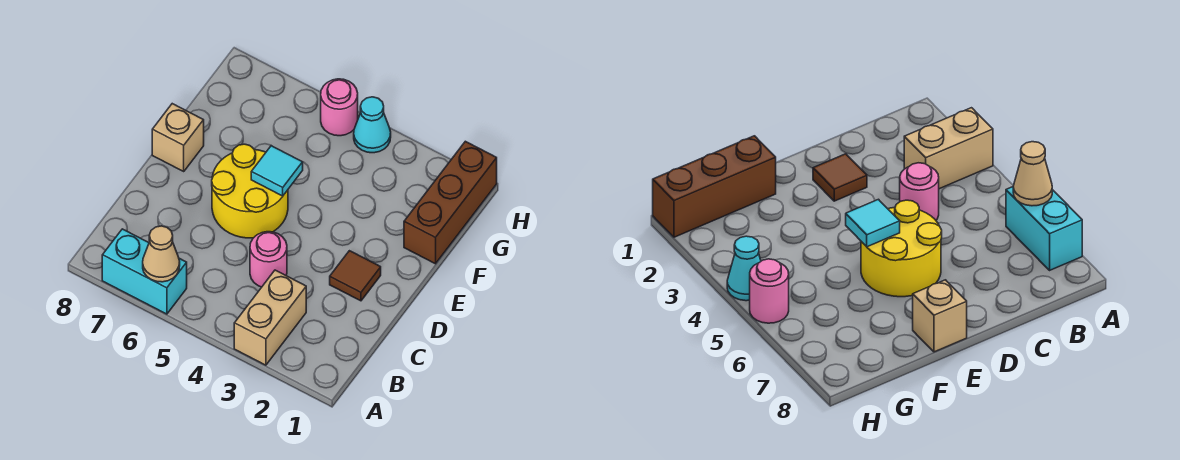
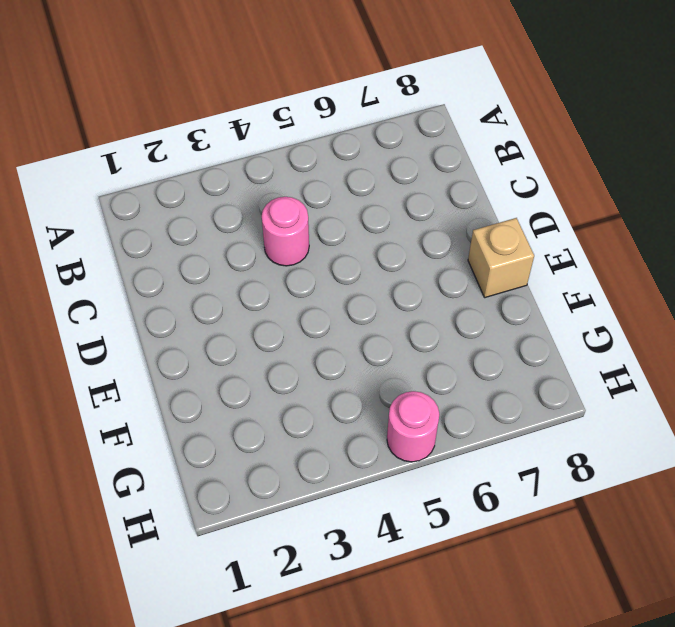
none -> tan 1x2 brick [234,270,306,365]
none -> cyan 1x2 brick [102,229,187,314]

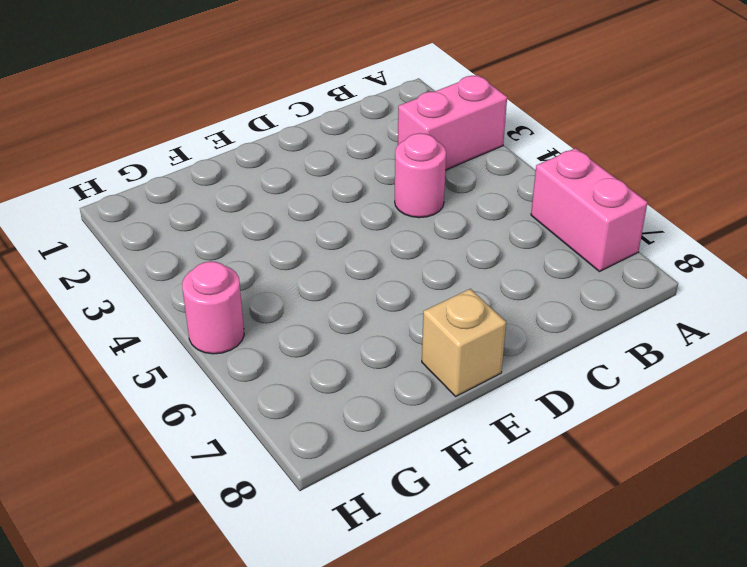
pink 1x2 brick [398,75,507,170] -> tan 1x2 brick [234,270,306,365]
pink 1x2 brick [531,148,648,272] -> cyan 1x2 brick [102,229,187,314]
none -> brown 1x1 tile [330,251,381,301]
none -> yellow 2x2 round brick [212,144,288,238]

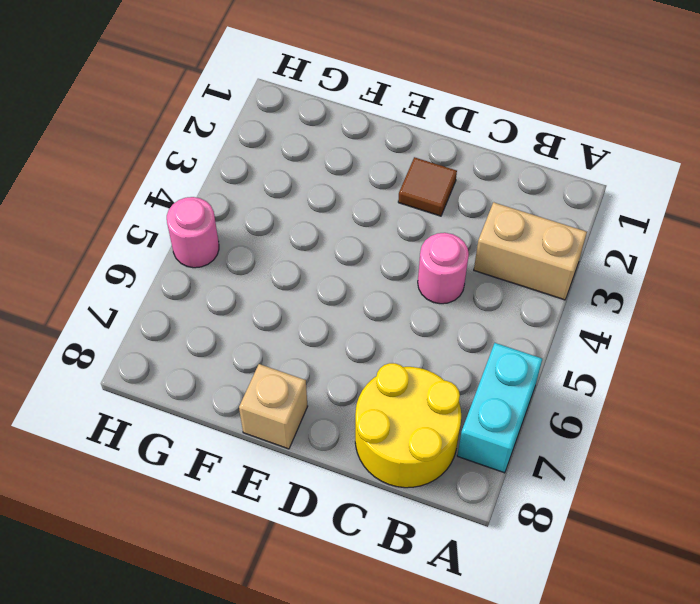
yellow 2x2 round brick [355,363,461,488] -> yellow 2x2 round brick moved to [212,144,288,238]
none -> brown 1x3 brick [404,141,497,264]
none -> cyan 1x1 cone [354,97,391,153]

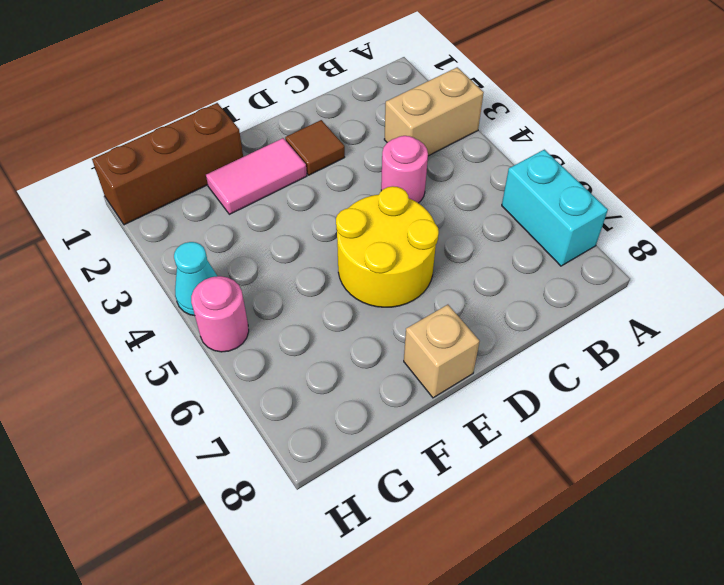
pink 1x2 tile [206,138,307,214] -> none
none -> tan 1x1 cone [143,226,180,282]
none -> cyan 1x1 tile [251,146,303,196]

